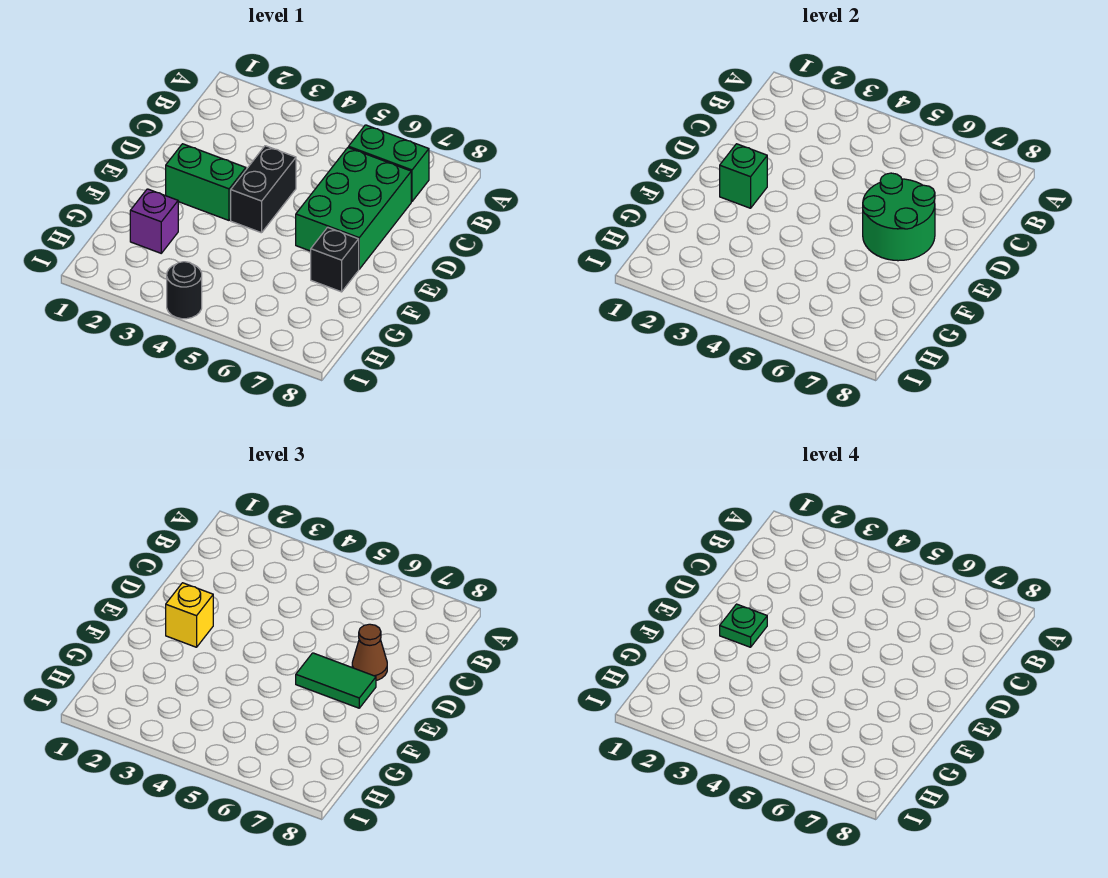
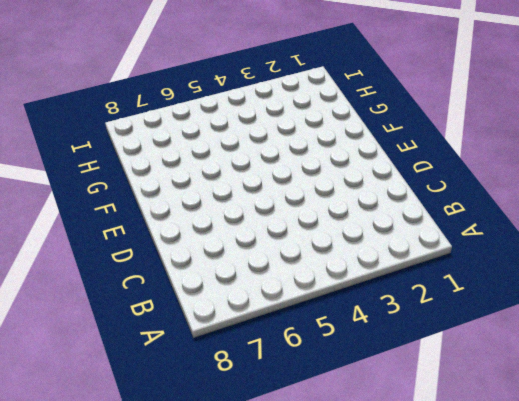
none -> green 1x2 brick [349,125,429,202]
none -> green 2x3 brick [296,148,411,269]
none -> black 1x2 brick [231,146,296,233]

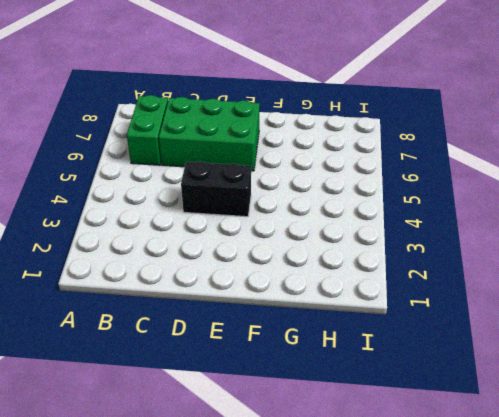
none -> green 1x2 brick [166,144,246,220]
none -> black 1x1 brick [311,227,359,292]
none -> purple 1x1 brick [130,189,178,253]

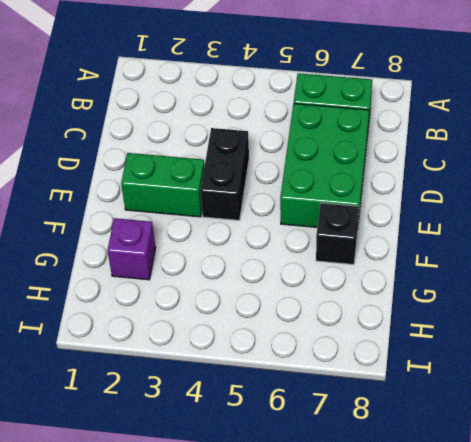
none -> black 1x1 round brick [167,262,202,319]
none -> green 2x2 round brick [863,173,935,261]
none -> green 1x1 brick [720,144,767,208]

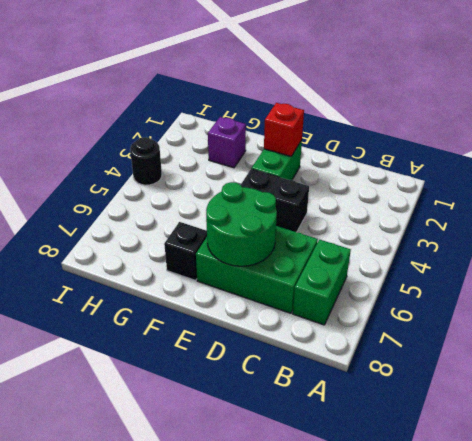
red 1x1 brick [264,103,304,156] -> green 1x1 brick [720,144,767,208]
none -> brown 1x1 cone [352,624,387,681]
none -> yellow 1x1 brick [166,583,213,647]
none -> green 1x2 tile [296,653,376,708]

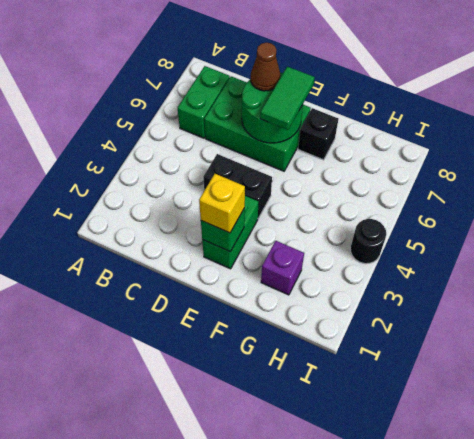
none -> green 1x1 plate [720,604,767,647]

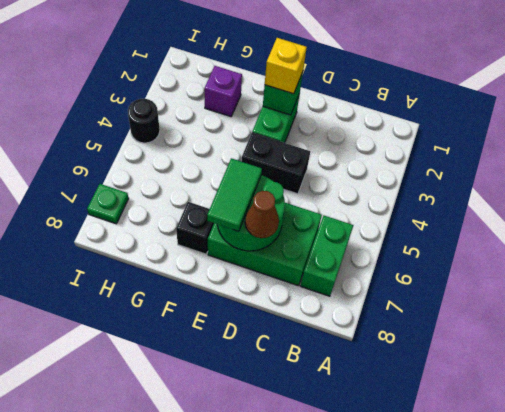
green 1x1 plate [87,184,129,224] -> green 1x1 plate moved to [720,604,767,647]

